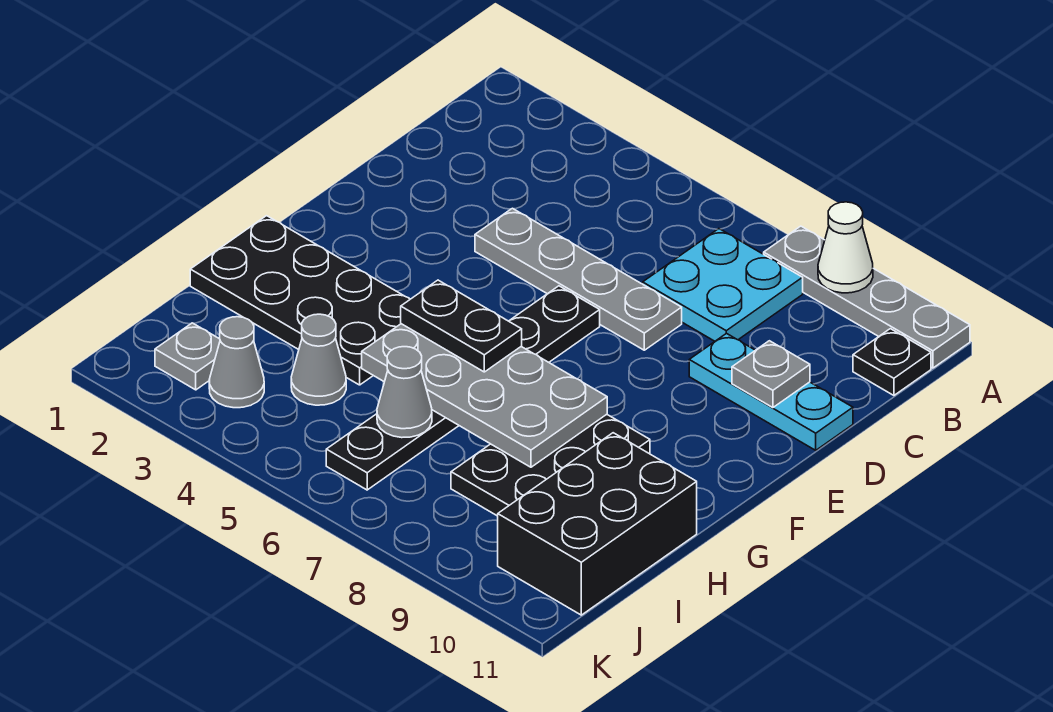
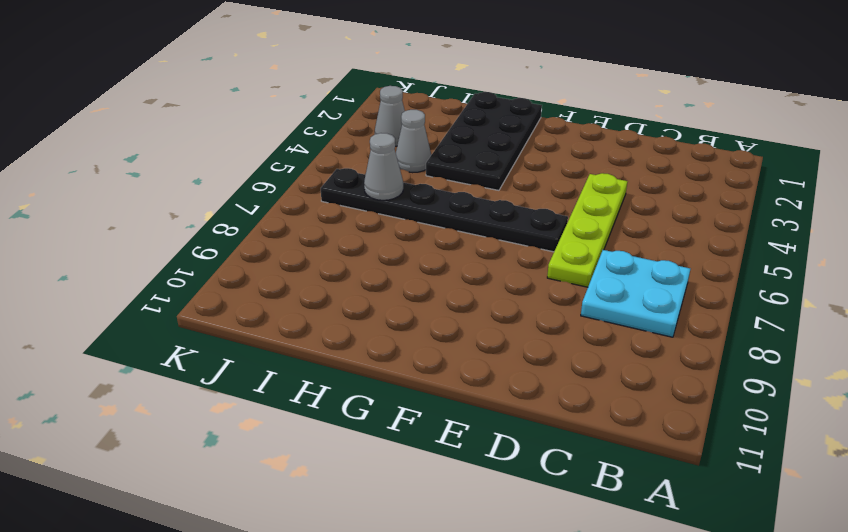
lime 1x4 plate [547,173,628,287] -> grey 1x4 plate [475,208,682,350]
none -> grey 1x4 plate [764,226,970,368]
none -> black 1x1 plate [853,329,931,395]
none -> cyan 1x3 plate [689,333,853,450]

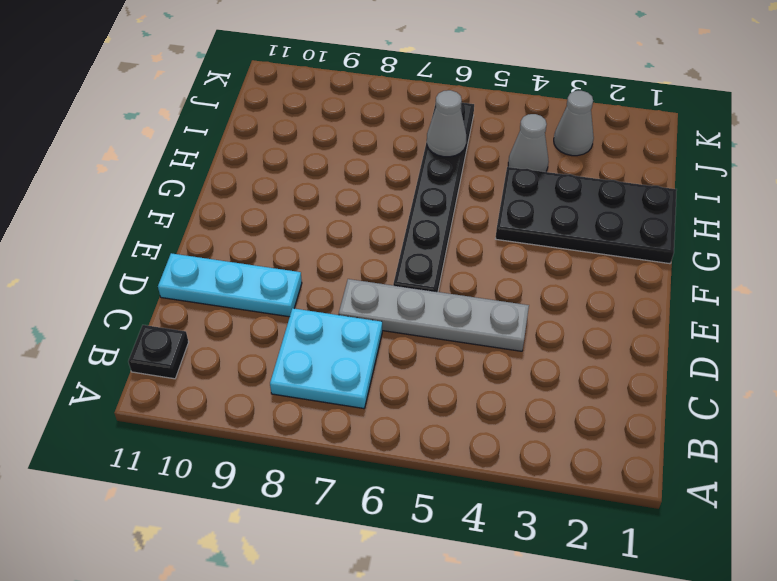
none -> grey 1x4 plate [764,226,970,368]
none -> black 2x3 plate [451,414,650,516]
none -> black 2x3 brick [498,433,697,615]

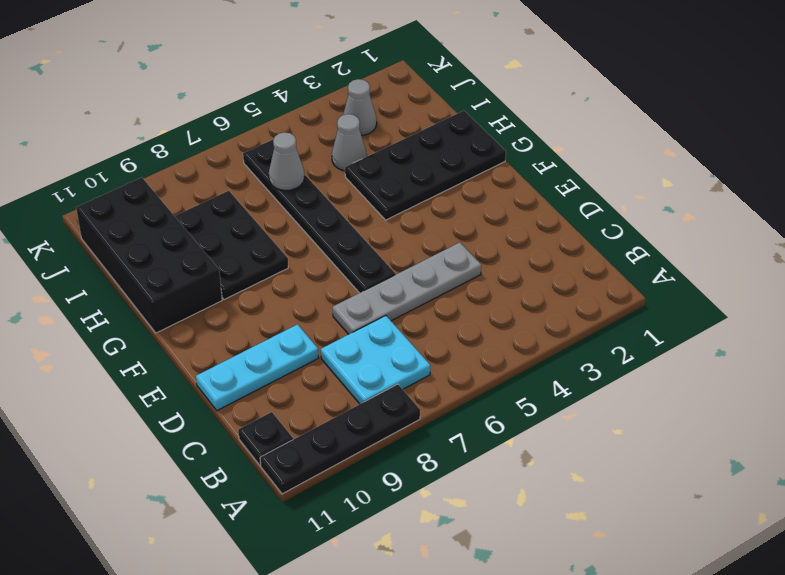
black 1x4 plate [260,384,420,494] -> grey 1x4 plate [764,226,970,368]
black 2x4 brick [76,177,222,333] -> black 2x3 brick [498,433,697,615]
none -> grey 1x1 plate [155,323,220,390]
none -> white 1x1 cone [818,202,873,293]
none -> grey 1x1 plate [732,341,810,408]

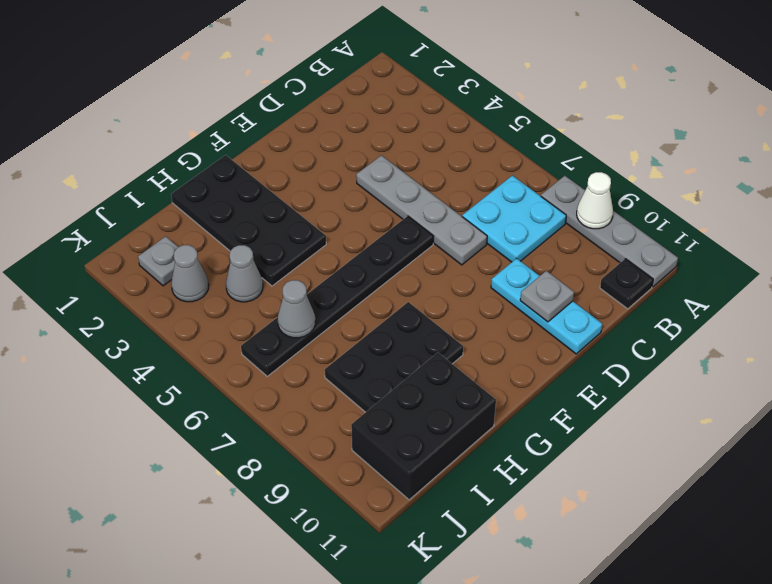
none -> grey 2x4 plate [362,324,607,467]
none -> black 1x2 plate [401,280,522,372]

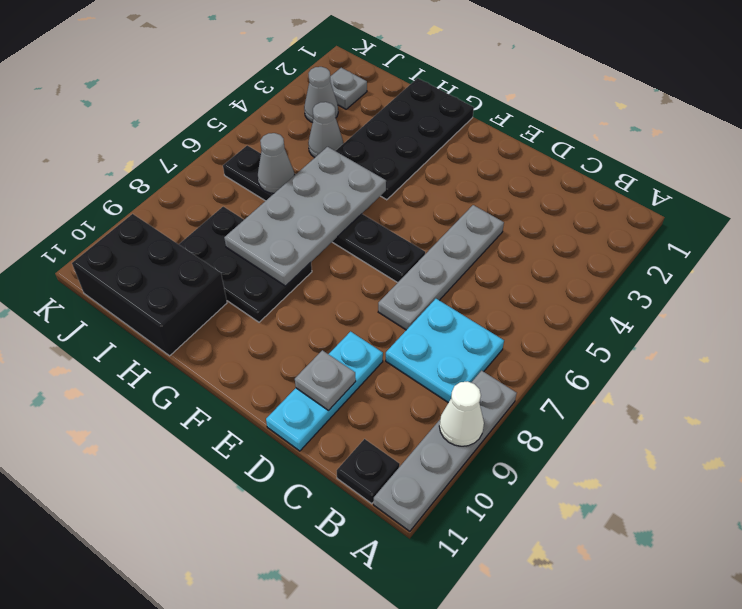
none -> black 1x2 plate [401,280,522,372]

